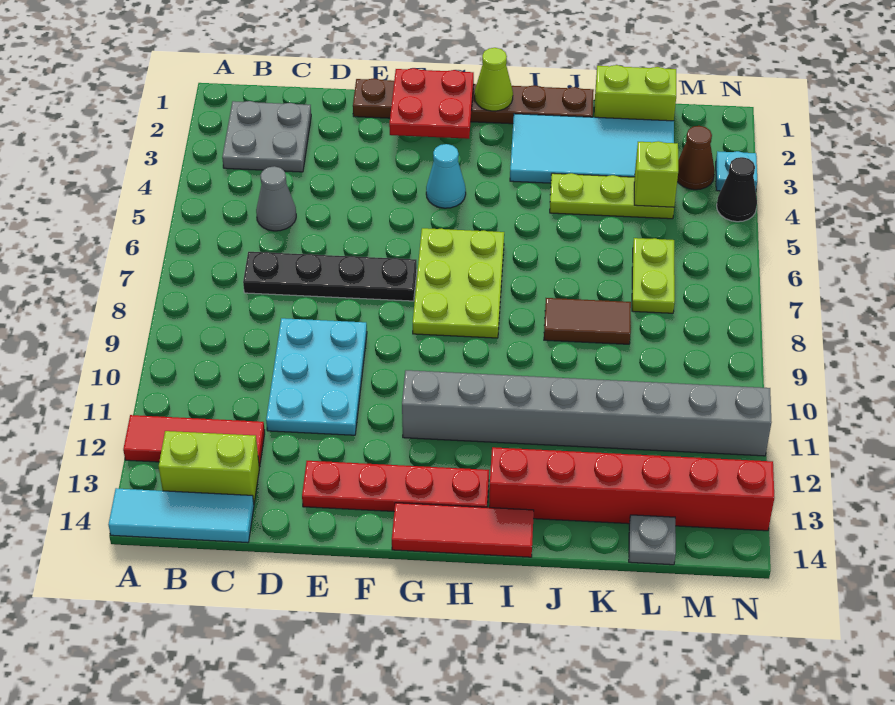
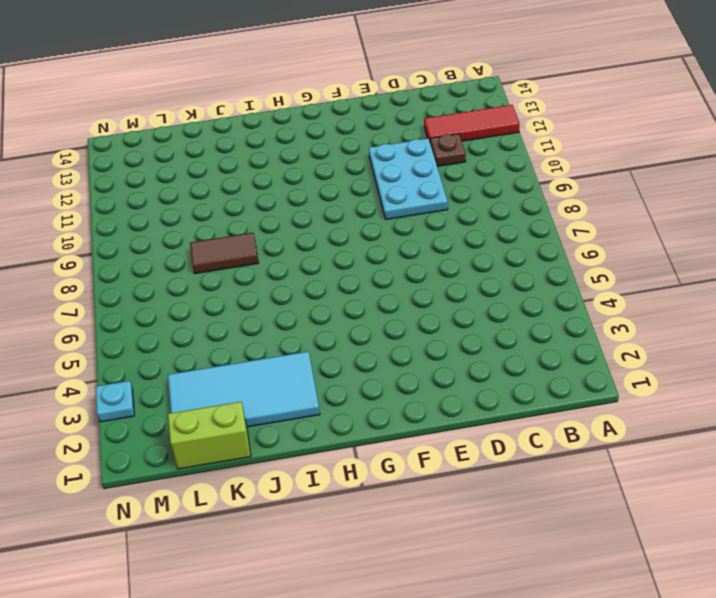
brown 1x1 plate [430,134,466,166] -> none
none -> cyan 1x3 tile [108,488,254,543]
none -> grey 2x2 plate [222,101,311,172]
none -> lime 1x2 brick [159,431,259,503]

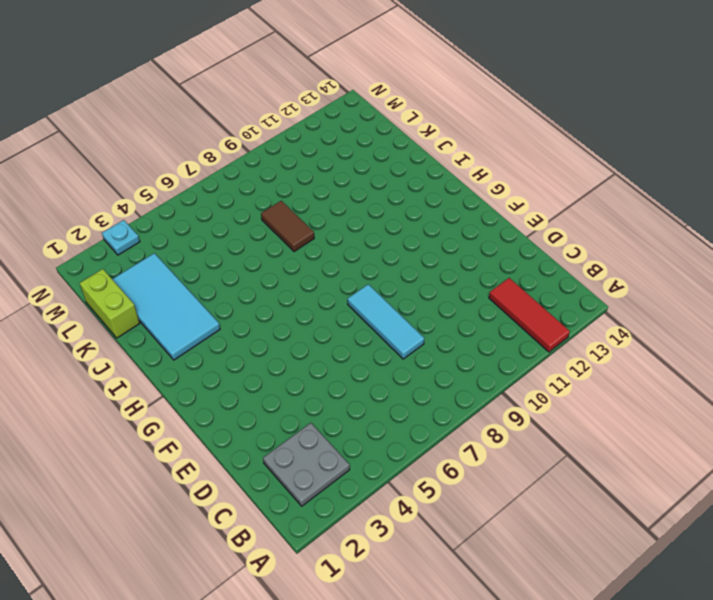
cyan 1x3 tile [348,284,424,359] -> cyan 1x3 tile moved to [108,488,254,543]
none -> lime 1x2 brick [159,431,259,503]
none -> grey 1x1 cone [256,166,296,231]
none -> black 1x4 plate [243,252,417,301]

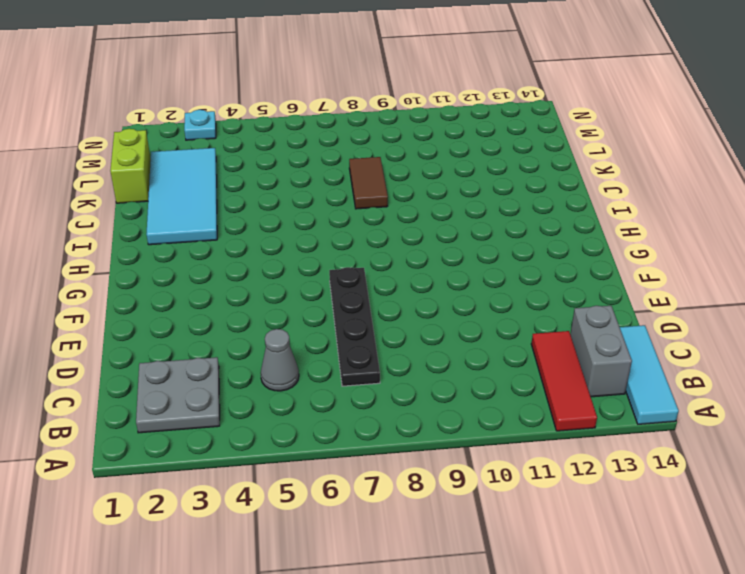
grey 1x2 brick [570,306,632,397] -> lime 1x2 brick [159,431,259,503]
none -> cyan 2x3 plate [266,318,367,435]
none -> brown 1x6 plate [353,78,594,124]
none -> red 1x4 plate [302,461,489,511]

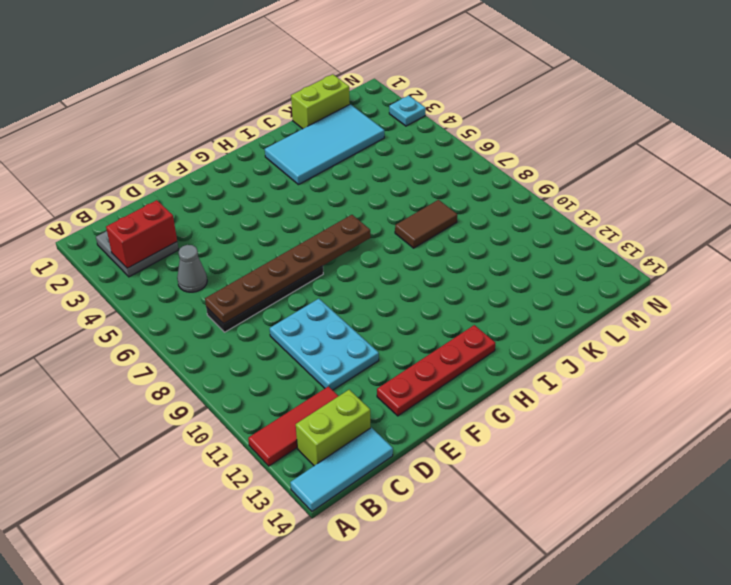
red 1x2 brick [106,200,177,268] -> none
brown 1x6 plate [205,215,370,324] -> brown 1x6 plate moved to [353,78,594,124]
none -> cyan 1x1 cone [426,144,466,208]
none -> lime 2x3 plate [413,228,504,338]
none -> grey 1x8 brick [402,370,771,456]

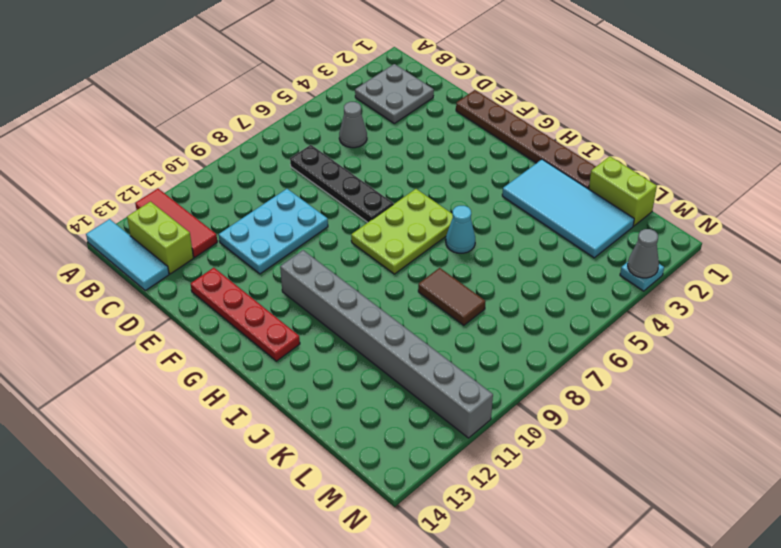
cyan 1x1 cone [446,206,475,253] -> cyan 1x1 cone moved to [426,144,466,208]
grey 1x1 cone [628,229,659,278] -> none
none -> red 1x3 tile [392,503,534,557]
none -> red 1x6 brick [489,447,774,531]
none -> lime 1x3 plate [550,173,674,219]

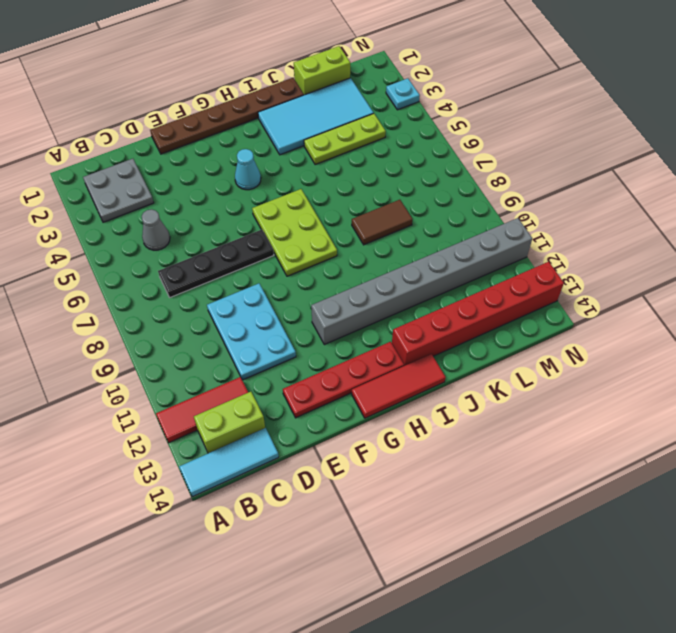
none -> lime 1x2 plate [632,238,675,313]
none -> grey 1x1 plate [629,515,676,565]
none -> brown 1x1 cone [677,126,715,190]

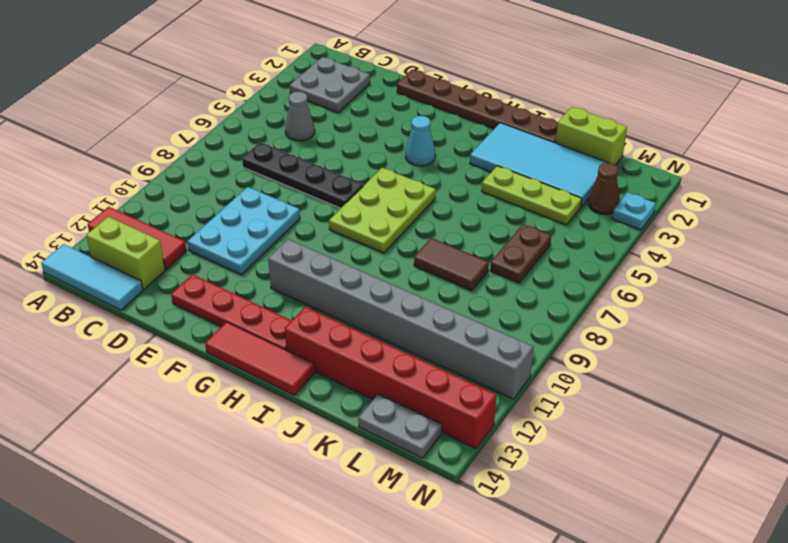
brown 1x2 plate [490,224,551,283] -> lime 1x2 plate [632,238,675,313]
grey 1x2 plate [358,394,442,458] -> grey 1x1 plate [629,515,676,565]
none -> black 1x1 cone [717,157,757,222]
none -> red 2x2 plate [389,68,474,139]
none -> lime 1x1 cone [475,48,513,111]

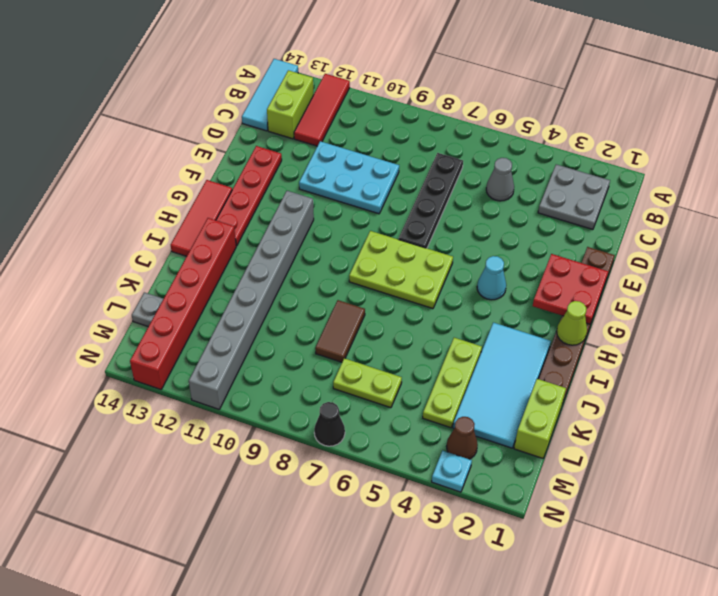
black 1x1 cone [314,402,345,446] -> black 1x1 cone moved to [717,157,757,222]
none -> lime 1x1 brick [634,141,678,207]

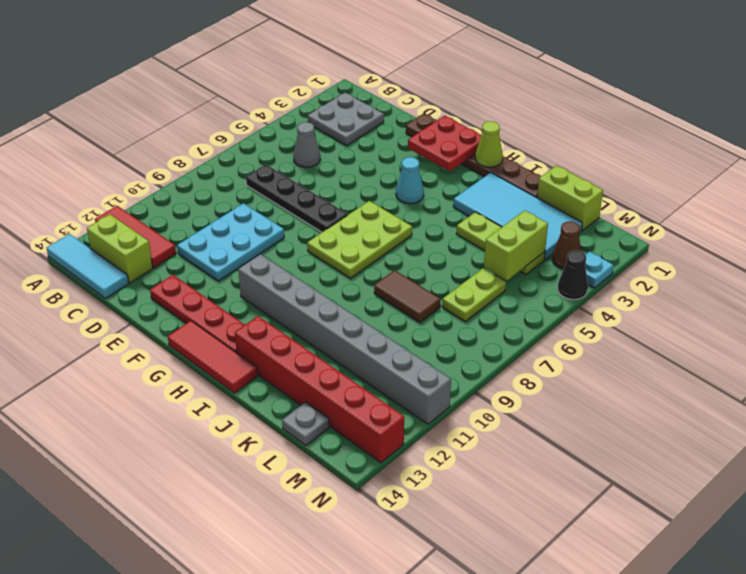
lime 1x2 brick [484,210,548,281] -> lime 1x1 brick [634,141,678,207]

